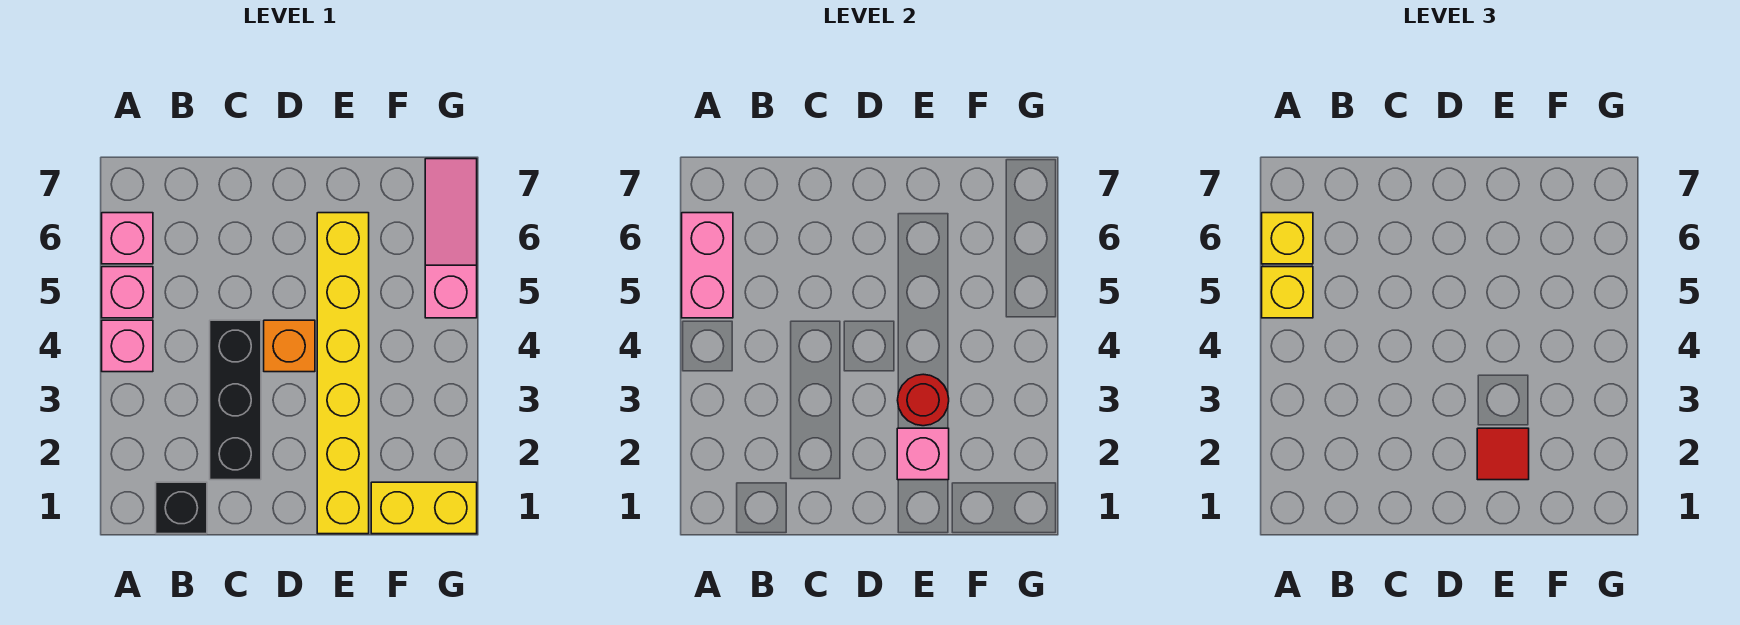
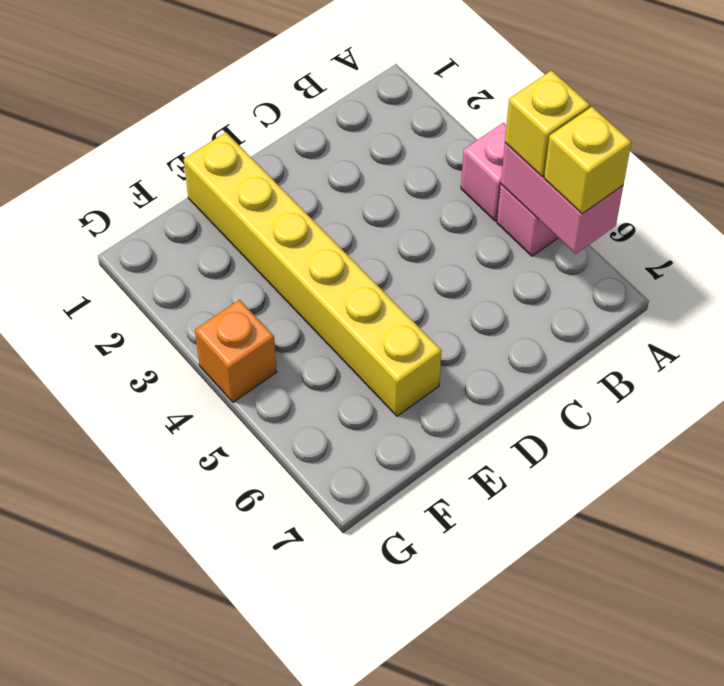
orange 1x1 brick [195,300,276,402] -> orange 1x1 brick moved to [264,320,315,372]
none -> pink 1x1 brick [102,213,153,264]
none -> black 1x1 brick [156,482,207,534]
none -> black 1x3 brick [210,320,261,480]

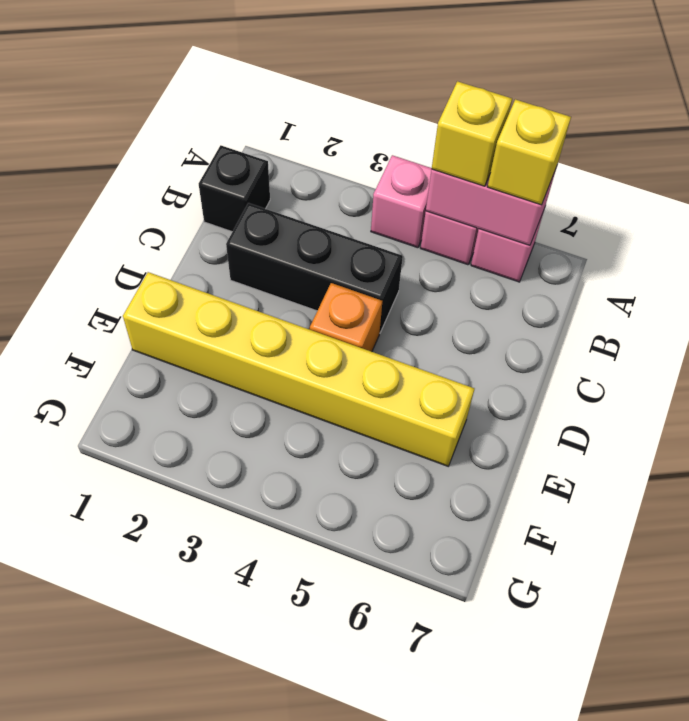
none -> yellow 1x2 brick [371,482,477,534]
none -> pink 1x3 slope [425,159,477,318]
none -> pink 1x1 brick [897,428,949,480]

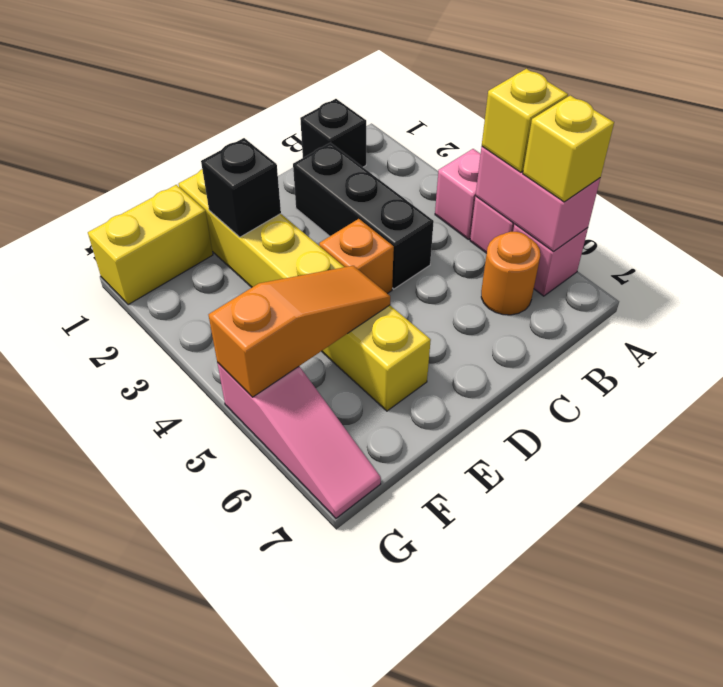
orange 1x1 round brick [481,232,540,315] -> none
black 1x1 brick [201,138,281,237] -> pink 1x1 brick [897,428,949,480]
orange 1x3 slope [208,266,390,397] -> none
none -> red 1x1 round brick [898,374,949,426]
none -> red 1x1 tile [1477,428,1529,480]

